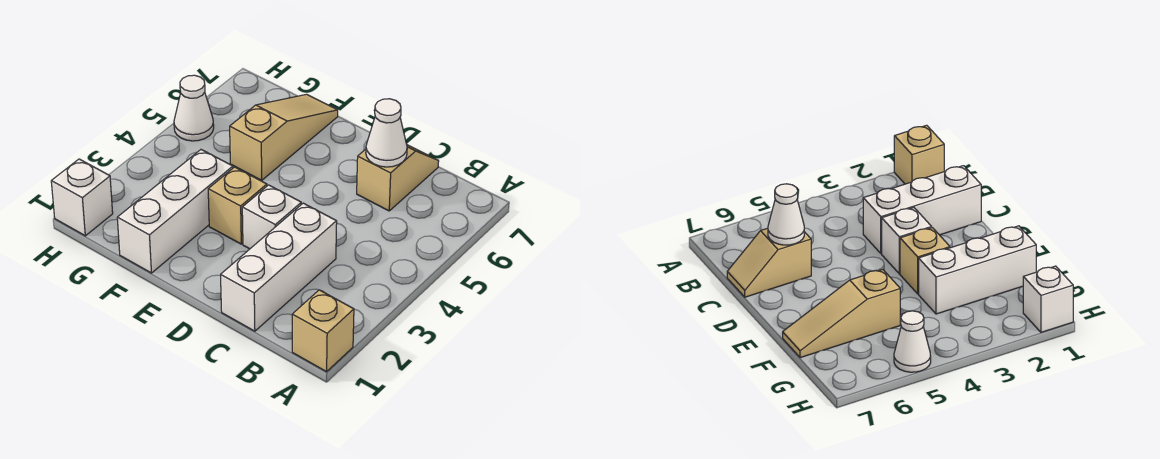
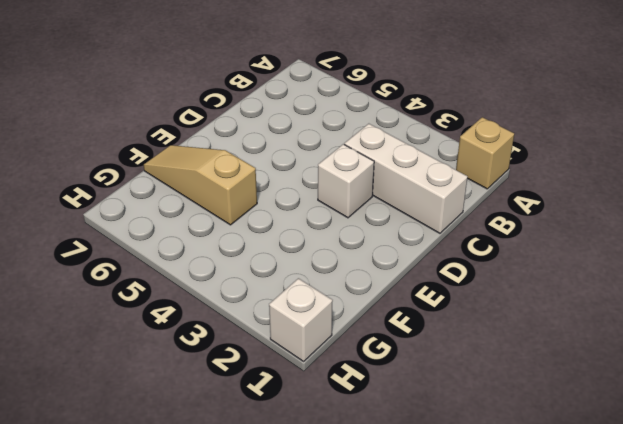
none -> tan 1x2 slope [357,145,439,211]
none -> tan 1x1 brick [208,167,267,244]

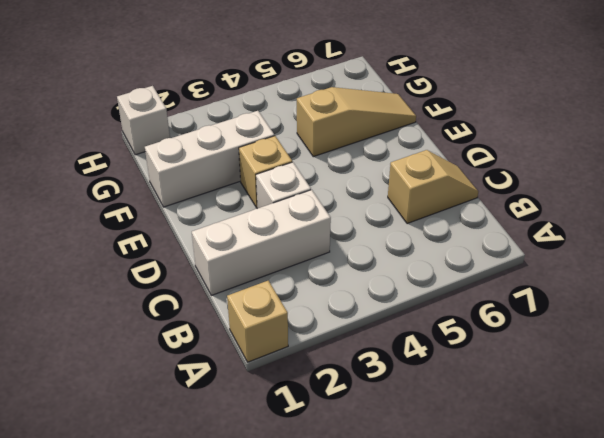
none -> white 1x1 cone [174,75,214,141]
none -> white 1x1 cone [366,99,407,167]

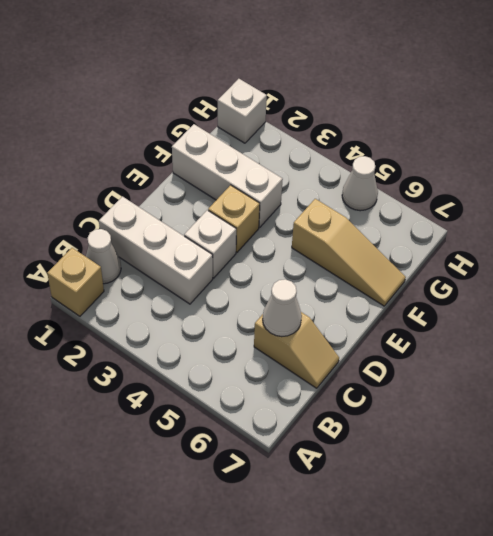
white 1x1 cone [86,229,121,284] -> none

